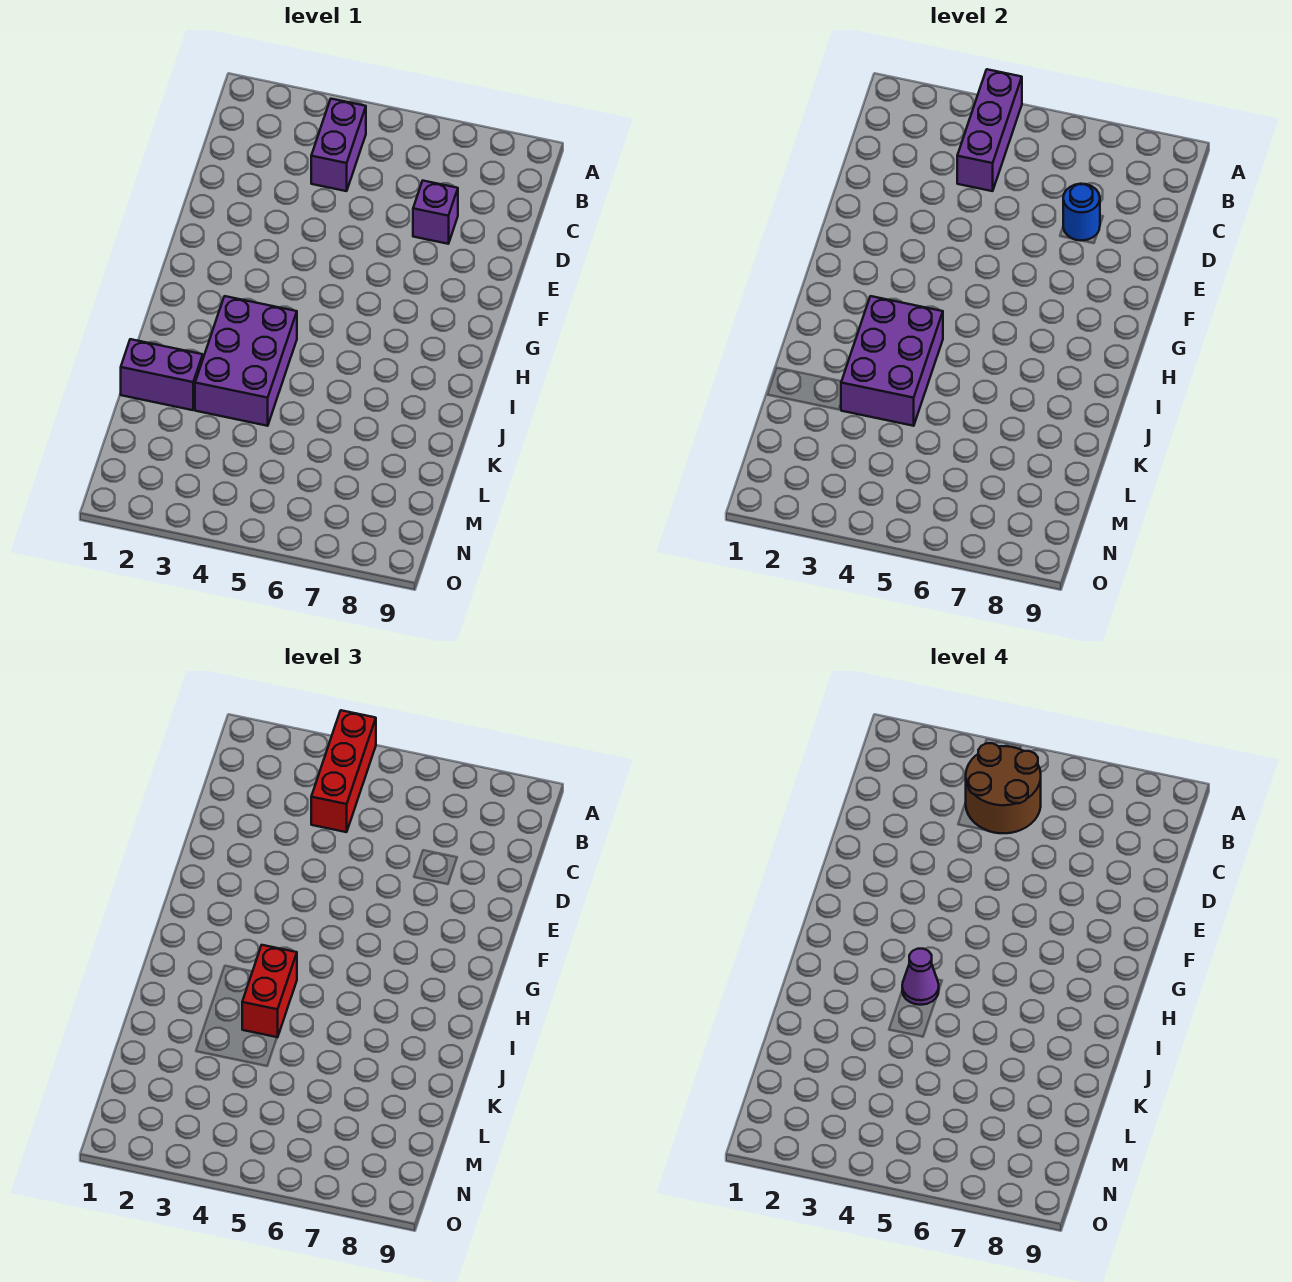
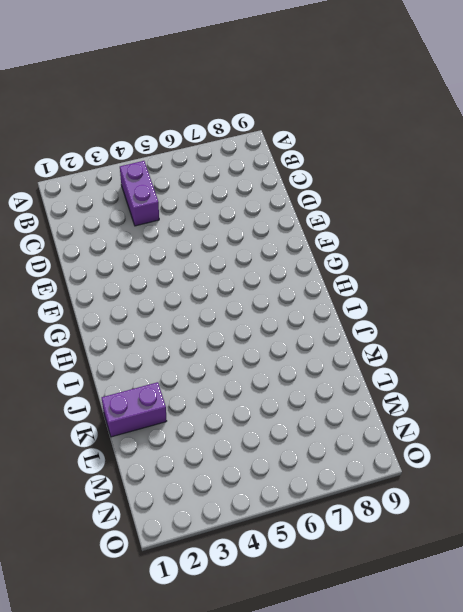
none -> purple 1x1 brick [413,181,458,244]
none -> purple 2x3 brick [195,296,297,426]

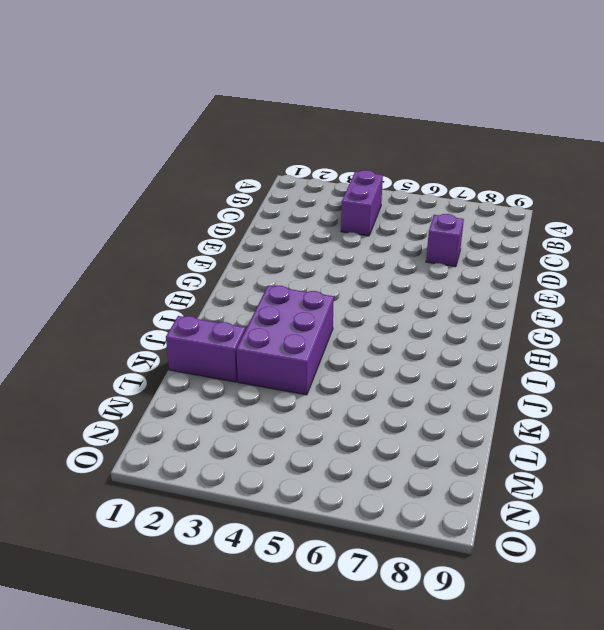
none -> purple 1x3 brick [957,69,1022,191]
none -> blue 1x1 round brick [1063,184,1100,241]

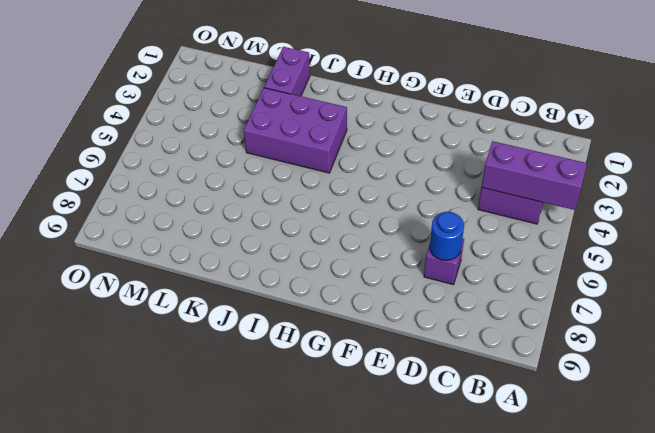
none -> purple 2x3 brick [841,296,943,426]
none -> red 1x3 brick [311,710,376,832]

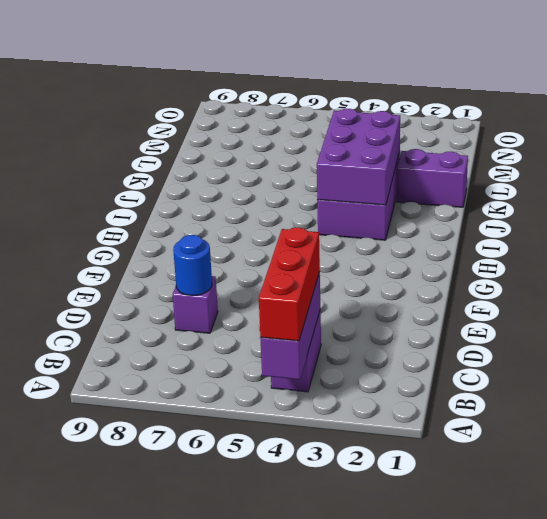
none -> red 1x2 brick [242,945,297,1037]
none -> brown 2x2 round brick [966,743,1041,833]

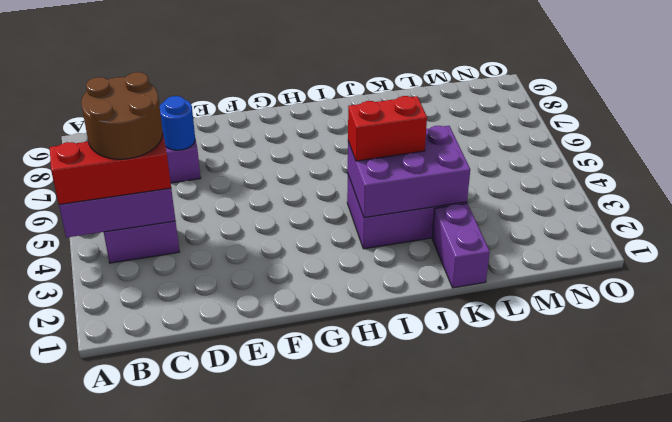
none -> purple 1x1 cone [902,949,939,1005]

